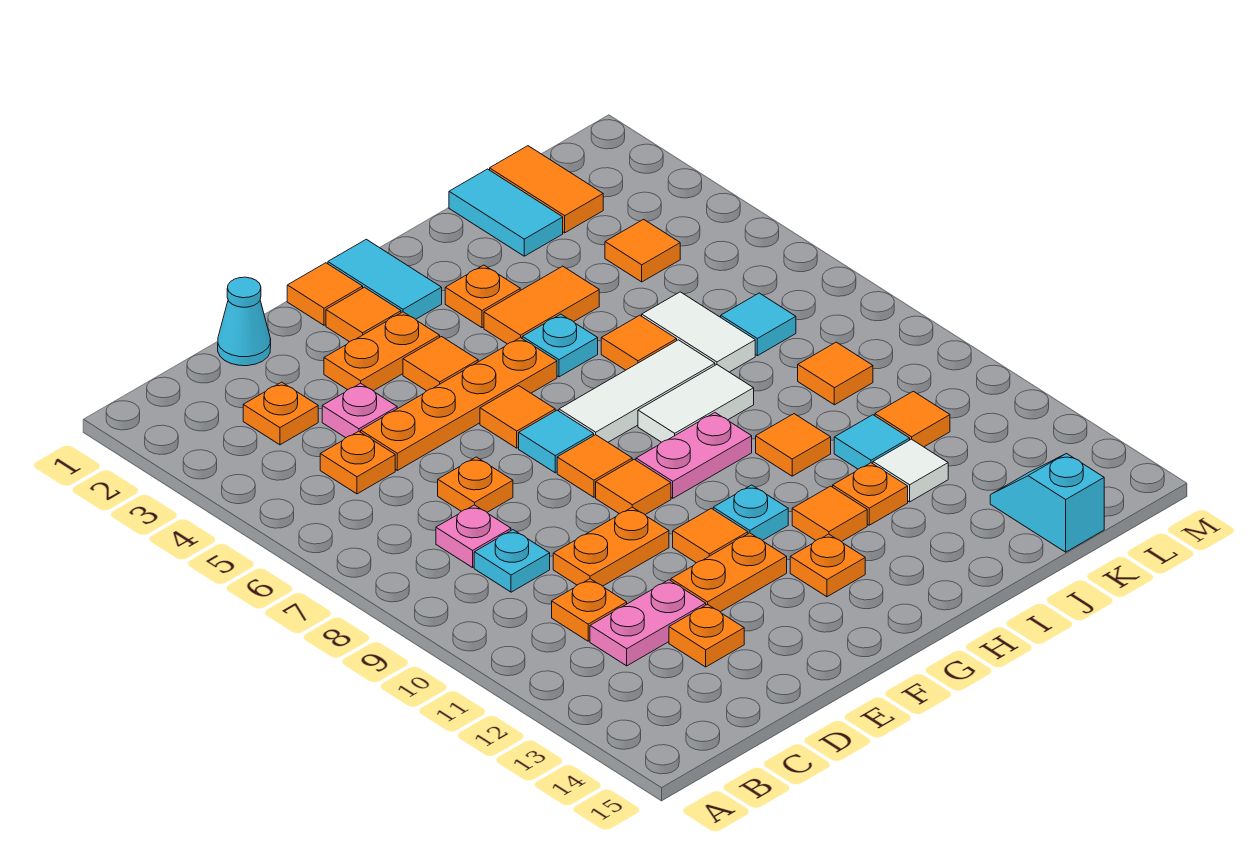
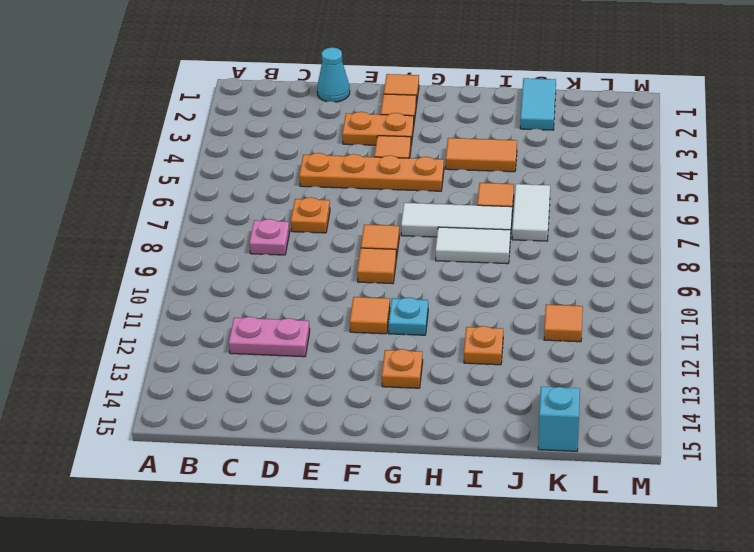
none -> orange 1x1 plate [243,382,318,445]
none -> orange 1x1 plate [320,431,395,494]
none -> cyan 1x1 plate [474,530,550,592]
none -> orange 1x1 plate [552,579,627,641]

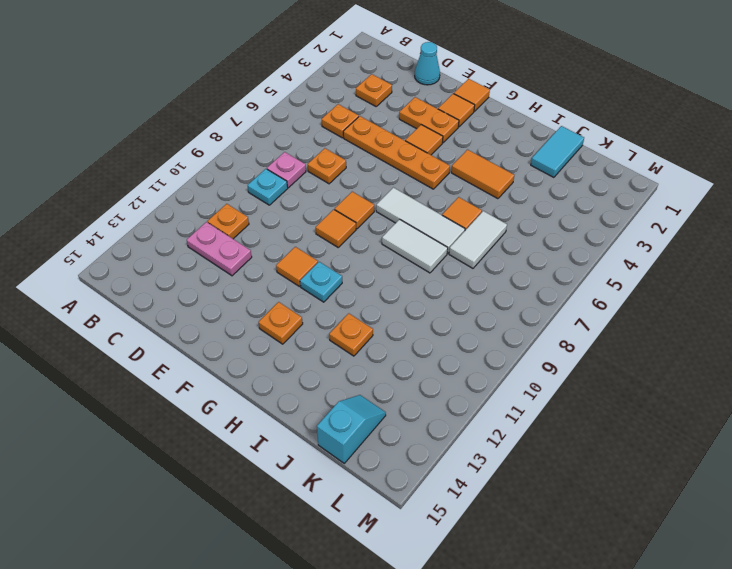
none -> pink 1x1 plate [322,383,397,438]
none -> orange 1x2 plate [553,507,669,586]
none -> orange 1x1 plate [669,604,744,667]
none -> orange 1x2 plate [671,533,787,612]

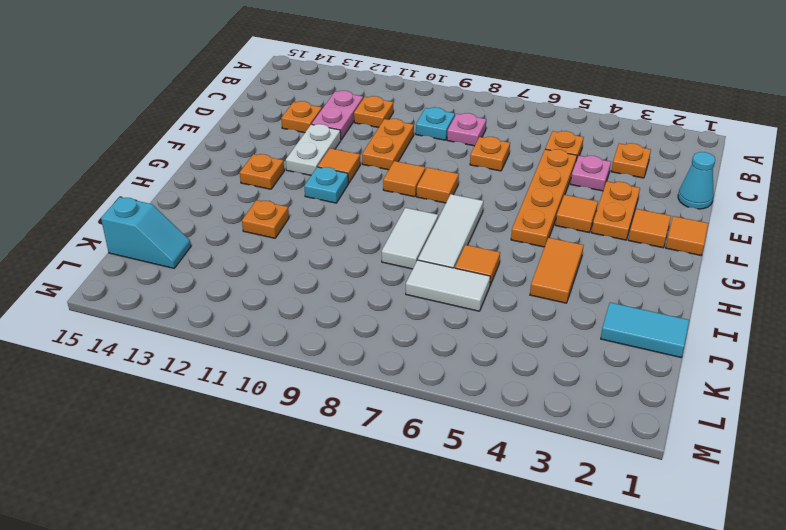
white 1x2 plate [286,124,341,175] -> orange 1x2 plate [671,533,787,612]
none -> orange 1x1 tile [480,386,555,448]
none -> cyan 1x1 tile [519,410,594,473]
none -> cyan 1x2 tile [328,239,442,319]
none -> pink 1x2 plate [636,413,752,498]

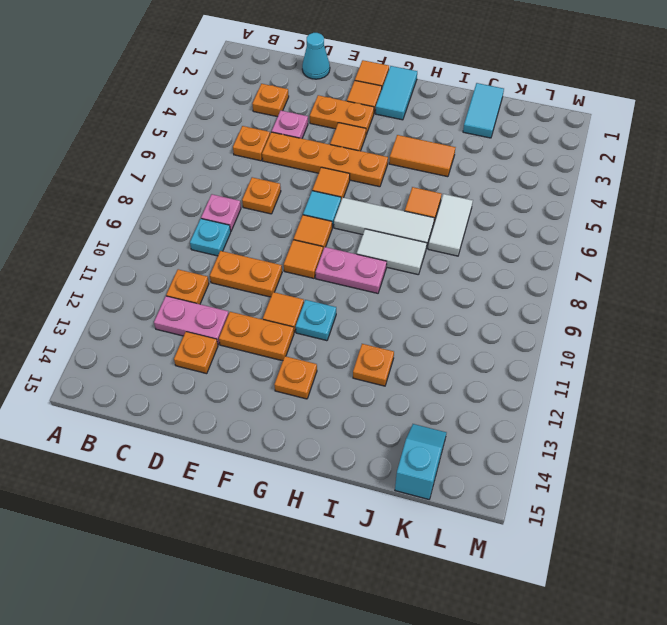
none -> orange 1x1 plate [445,265,520,328]
none -> cyan 1x1 plate [522,314,598,377]
none -> orange 1x1 tile [792,486,867,542]
none -> orange 1x1 tile [756,414,831,476]

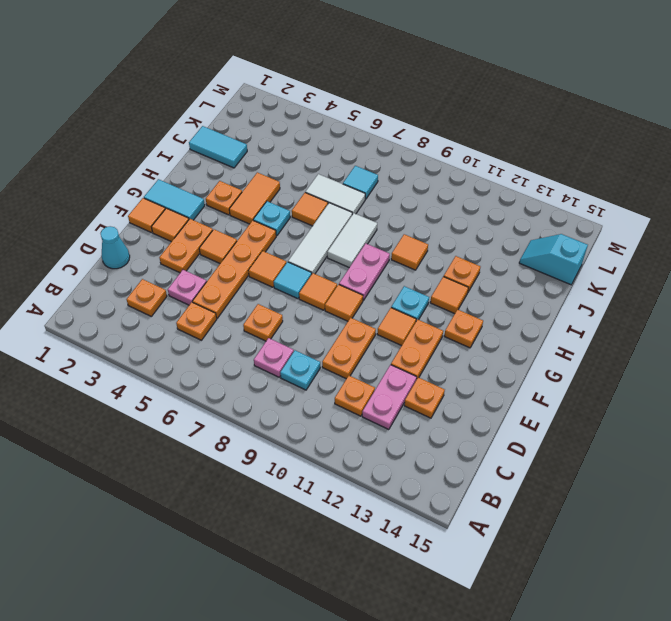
none -> cyan 1x1 tile [834,415,910,469]
none -> white 1x1 tile [873,439,948,502]
none -> orange 1x2 tile [490,146,603,233]
none -> orange 1x1 tile [605,219,680,282]

